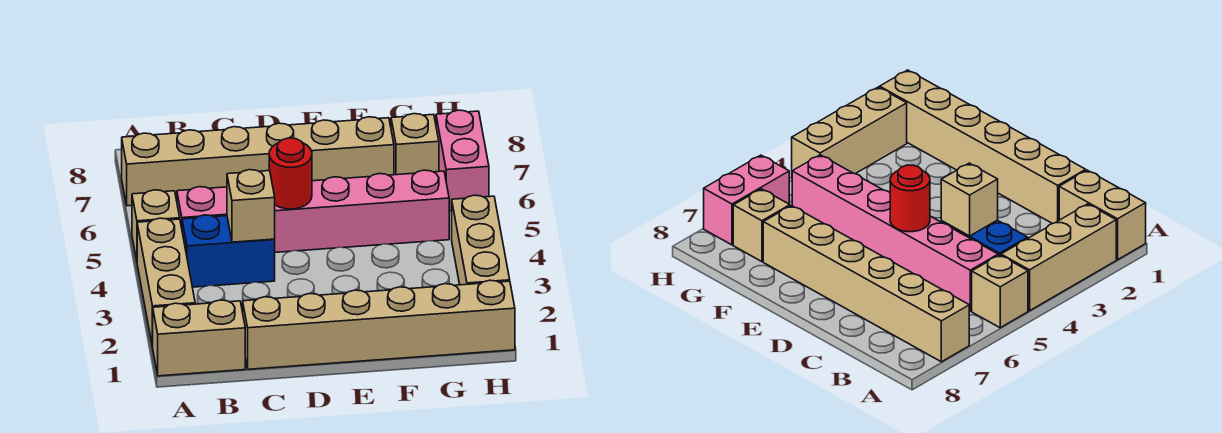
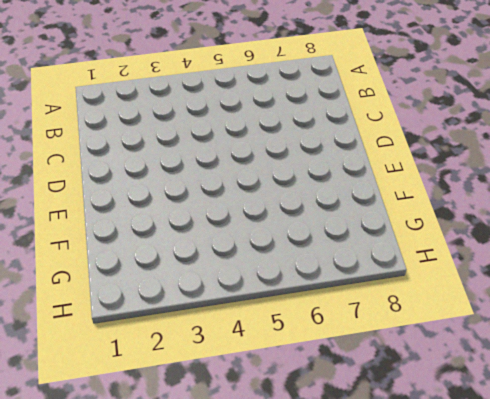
none -> tan 1x2 brick [153,300,245,376]
none -> tan 1x3 brick [137,218,195,347]
none -> tan 1x1 brick [132,190,180,260]

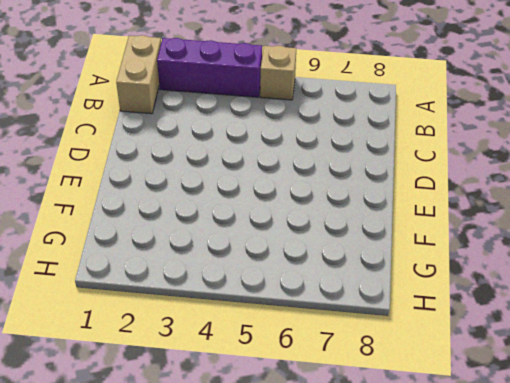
purple 1x3 brick [157,38,262,97] -> tan 1x3 brick [137,218,195,347]
none -> tan 1x6 brick [122,117,394,206]
none -> blue 1x2 brick [182,215,275,287]
none -> pink 1x6 brick [177,170,449,252]

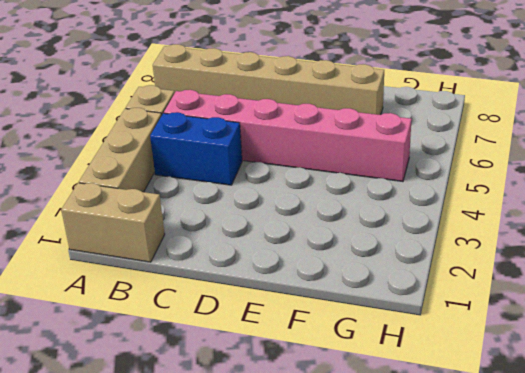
none -> tan 1x6 brick [243,280,515,369]
none -> tan 1x1 brick [391,114,439,175]
none -> tan 1x3 brick [452,195,510,285]

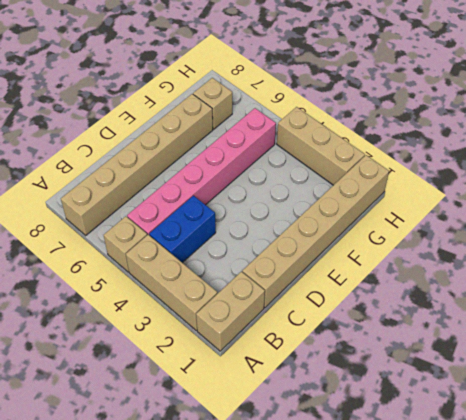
none -> pink 1x2 brick [436,110,489,211]
none -> tan 1x1 brick [227,170,275,242]
none -> red 1x1 round brick [269,138,312,209]

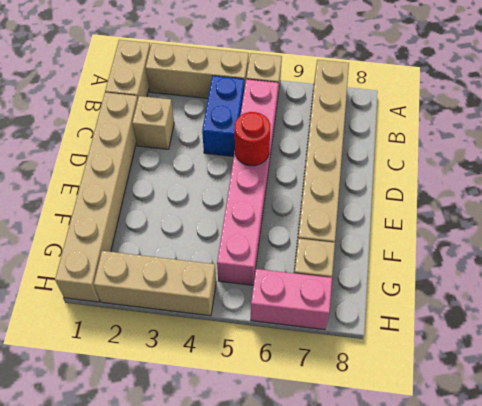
tan 1x1 brick [132,96,174,149] -> tan 1x1 brick moved to [227,170,275,242]

